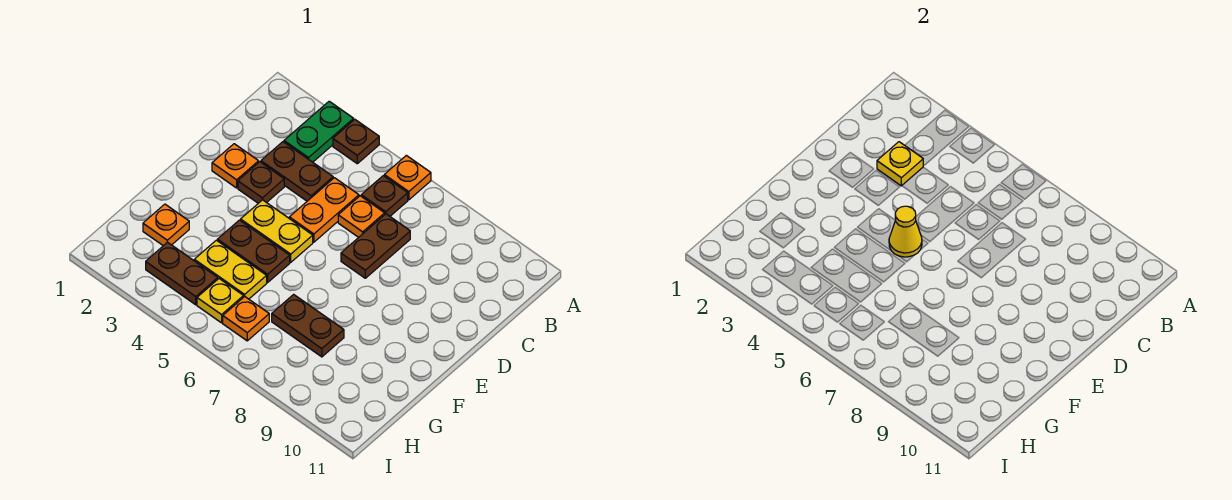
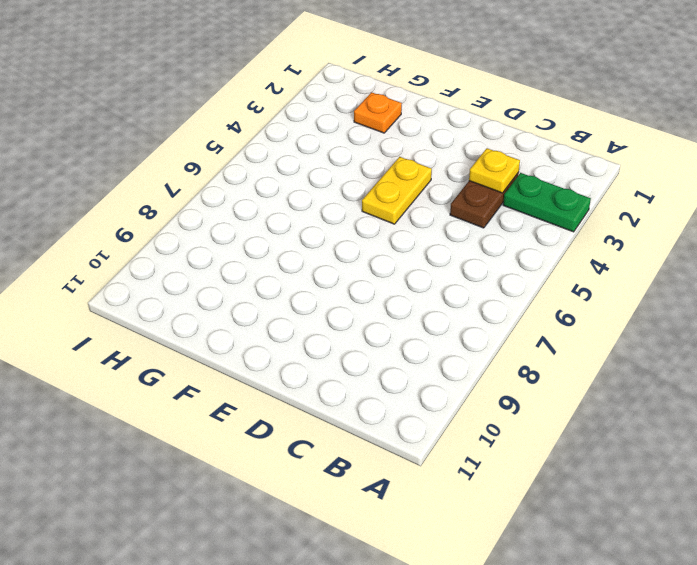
none -> brown 1x1 plate [333,119,379,164]
none -> orange 1x1 plate [384,155,431,200]
none -> brown 1x1 plate [361,176,408,216]

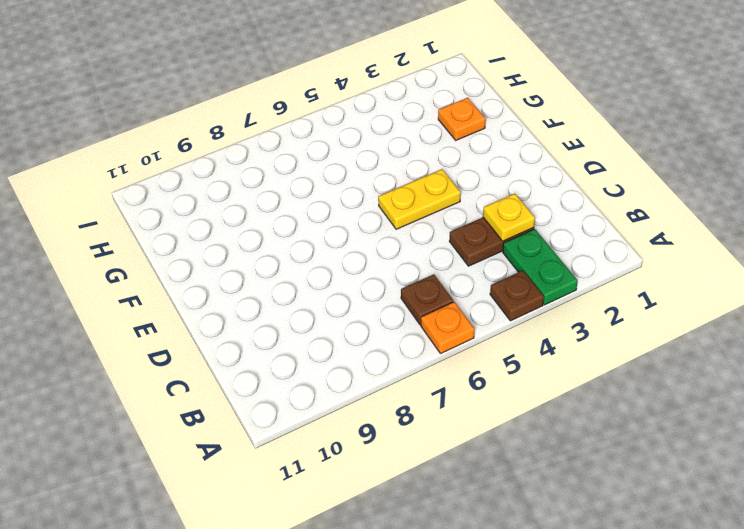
none -> orange 1x2 plate [289,178,359,242]
none -> orange 1x1 plate [338,196,385,237]
none -> brown 1x2 plate [341,214,410,278]

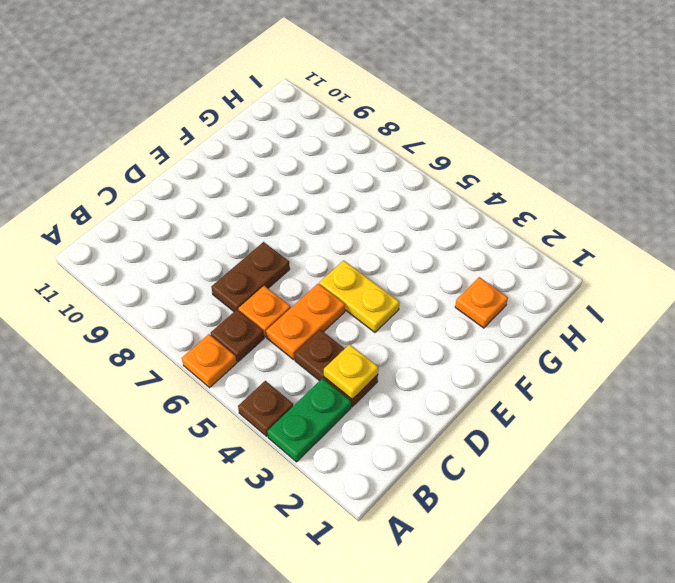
none -> orange 1x1 plate [212,144,259,188]
none -> brown 1x1 plate [238,162,284,203]
none -> brown 1x2 plate [217,220,290,282]

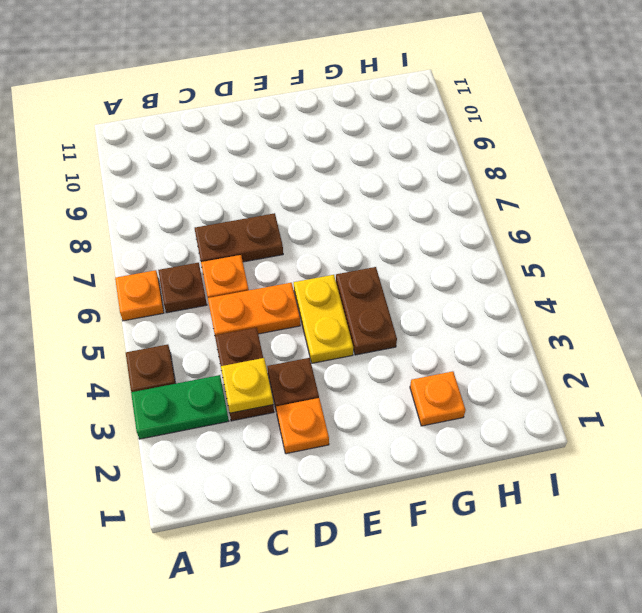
none -> yellow 1x2 plate [194,240,267,299]
none -> brown 1x2 plate [272,294,344,357]
none -> brown 1x2 plate [146,242,218,305]

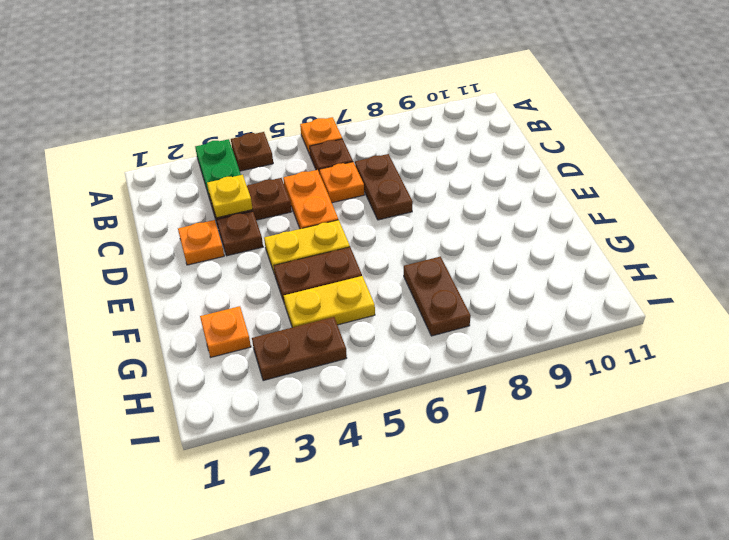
brown 1x2 plate [404,257,471,336] -> brown 1x2 plate turned to [272,294,344,357]
none -> yellow 1x1 plate [197,279,244,323]
none -> orange 1x1 plate [223,297,269,341]
none -> yellow 1x1 cone [889,206,922,257]

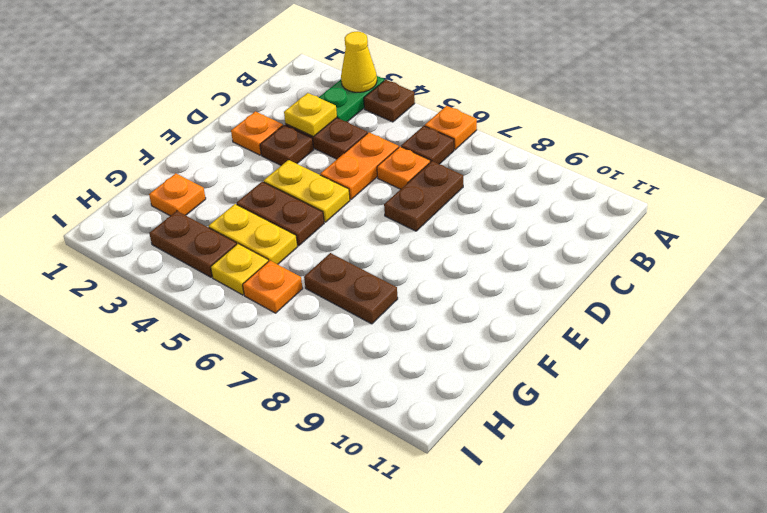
yellow 1x1 cone [341,32,377,92] -> yellow 1x1 cone moved to [889,206,922,257]

